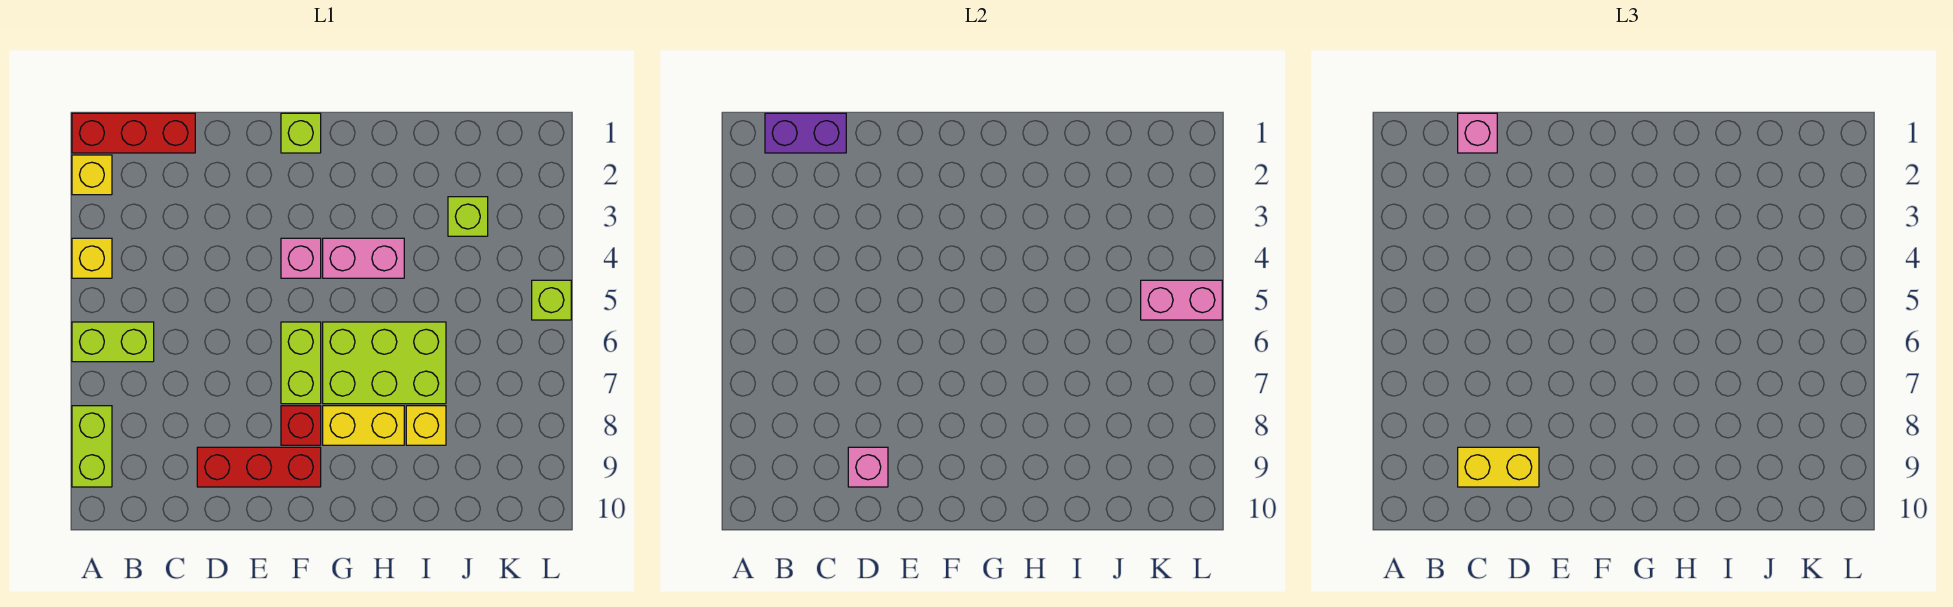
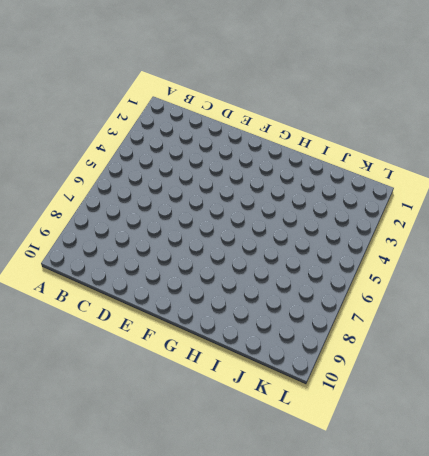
none -> red 1x3 brick [72,113,195,153]
none -> yellow 1x1 brick [72,155,112,195]
none -> yellow 1x1 brick [72,238,112,278]

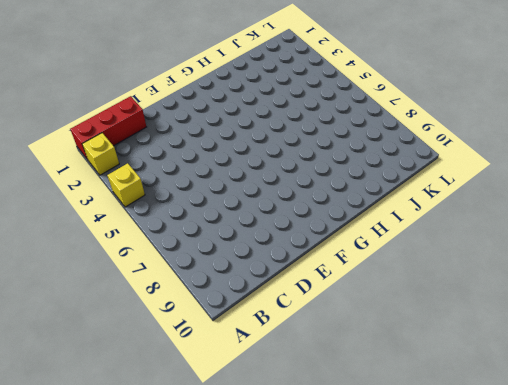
none -> lime 1x2 brick [72,322,154,362]
none -> lime 1x2 brick [72,406,112,487]
none -> red 1x3 brick [197,447,321,487]

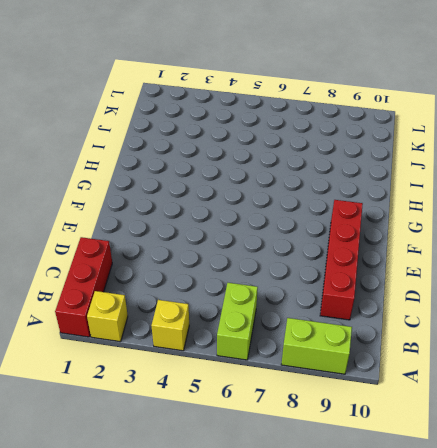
red 1x4 brick [320,200,363,320] -> red 1x3 brick [197,447,321,487]
none -> lime 1x1 brick [281,113,321,153]
none -> pink 1x1 brick [281,238,321,278]
none -> lime 1x2 brick [281,322,321,404]

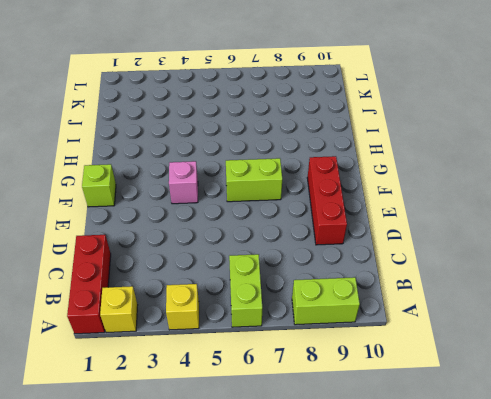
none -> red 1x1 brick [281,406,321,445]
none -> pink 1x2 brick [323,238,404,278]
none -> lime 2x3 brick [323,322,446,404]

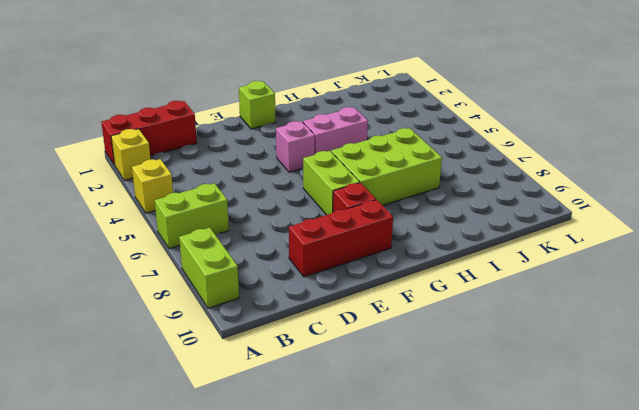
none -> yellow 1x2 brick [323,406,404,445]
none -> yellow 1x1 brick [406,406,446,445]
none -> lime 1x1 brick [448,197,488,236]

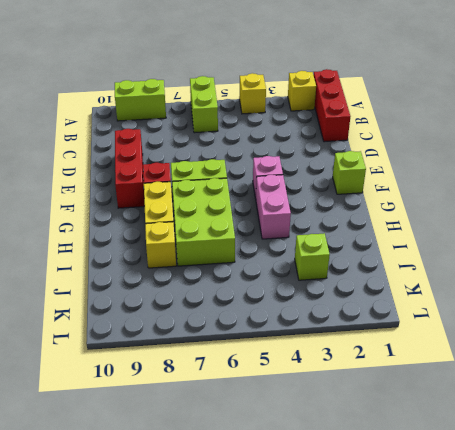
none -> lime 1x1 brick [532,280,571,320]
none -> purple 1x2 brick [765,113,846,153]
none -> pink 1x1 brick [848,447,888,487]

